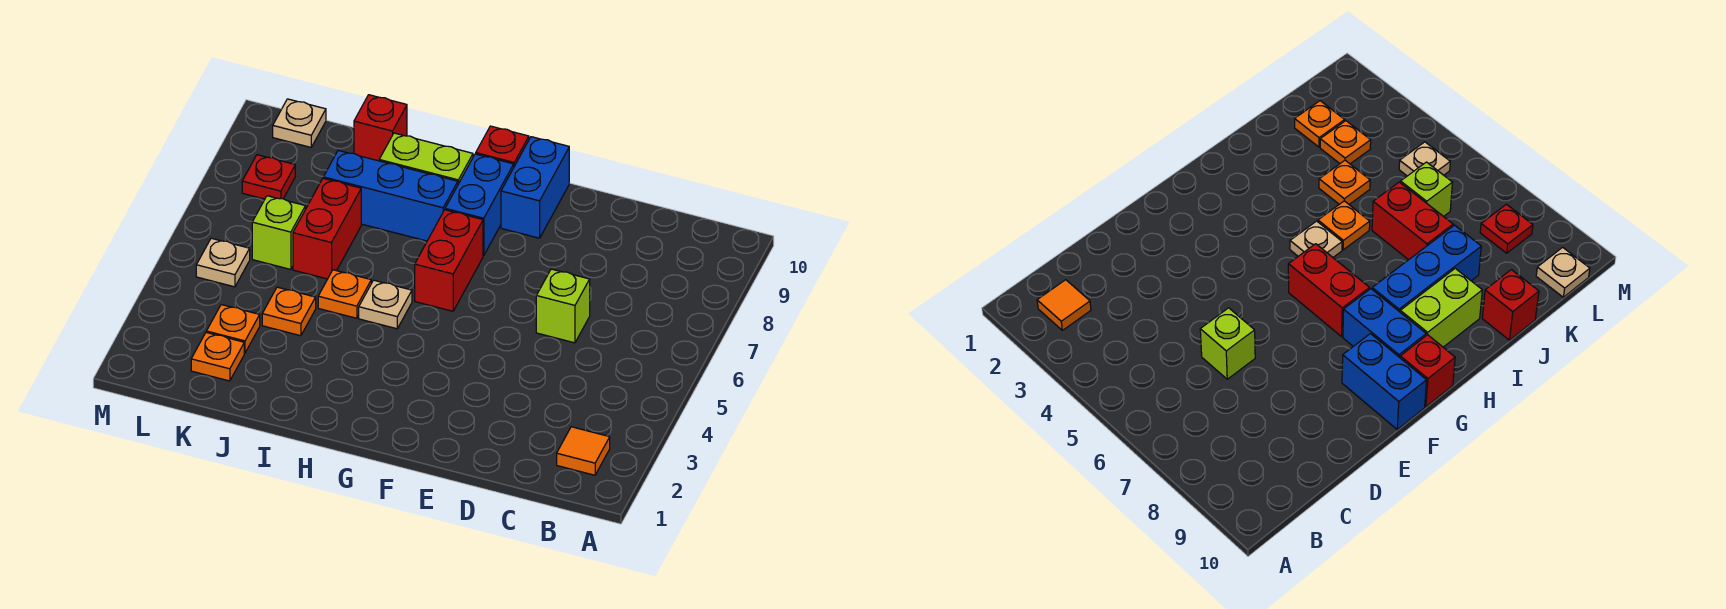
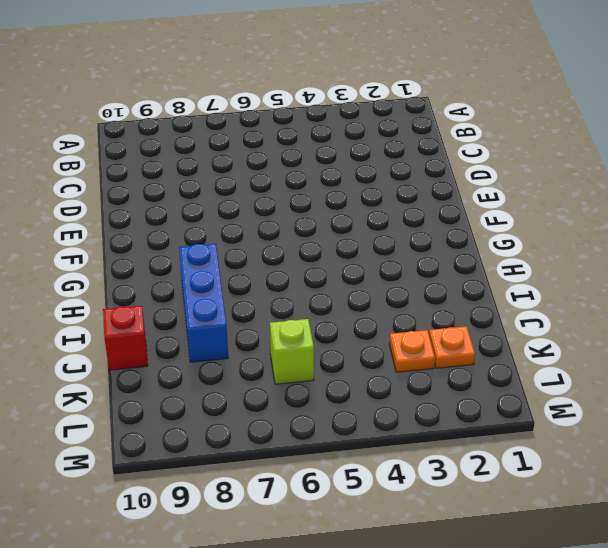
none -> orange 1x1 tile [557,427,610,475]
none -> lime 1x1 brick [536,269,590,343]
none -> blue 1x2 brick [501,137,569,238]

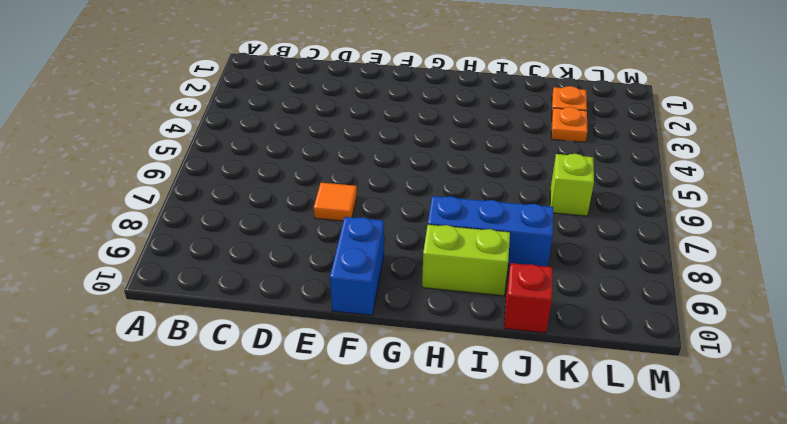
orange 1x1 tile [314,183,357,221] -> orange 1x1 tile moved to [557,427,610,475]
none -> lime 1x1 brick [536,269,590,343]
none -> red 1x2 brick [415,210,483,311]
none -> blue 1x2 brick [445,154,514,256]

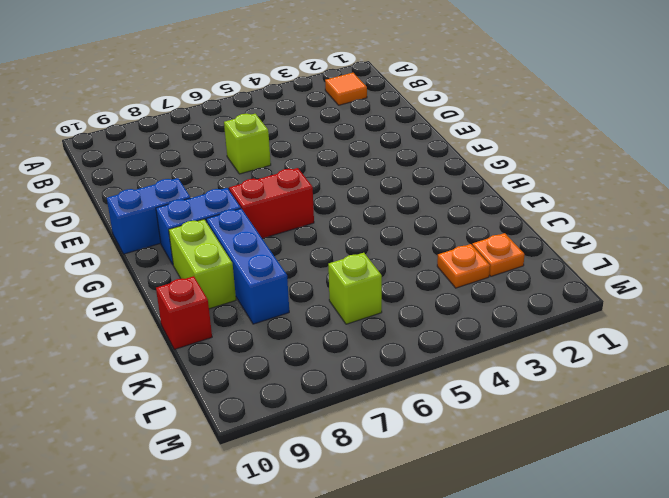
none -> red 1x1 brick [476,126,529,166]
none -> tan 1x1 plate [359,280,412,329]
none -> orange 1x1 plate [318,270,371,318]

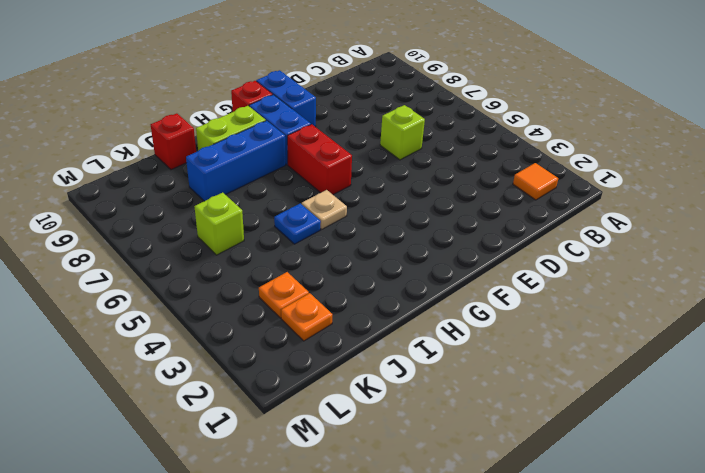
blue 1x1 plate [274,203,321,244] -> orange 1x1 plate [318,270,371,318]
none -> orange 1x1 plate [262,287,316,336]
none -> red 1x2 brick [293,178,361,279]
none -> tan 1x1 plate [196,238,250,287]

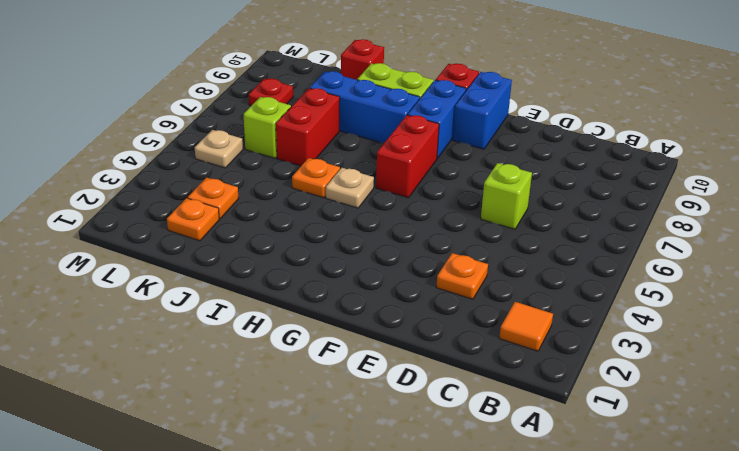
orange 1x1 plate [436,253,488,299] -> orange 1x1 plate moved to [262,287,316,336]
none -> tan 1x1 plate [273,99,326,147]

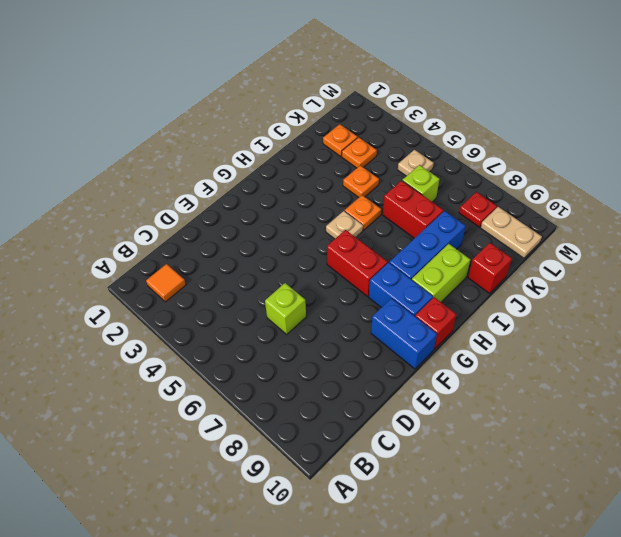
tan 1x2 plate [481,207,542,258] -> tan 1x1 plate [273,99,326,147]

